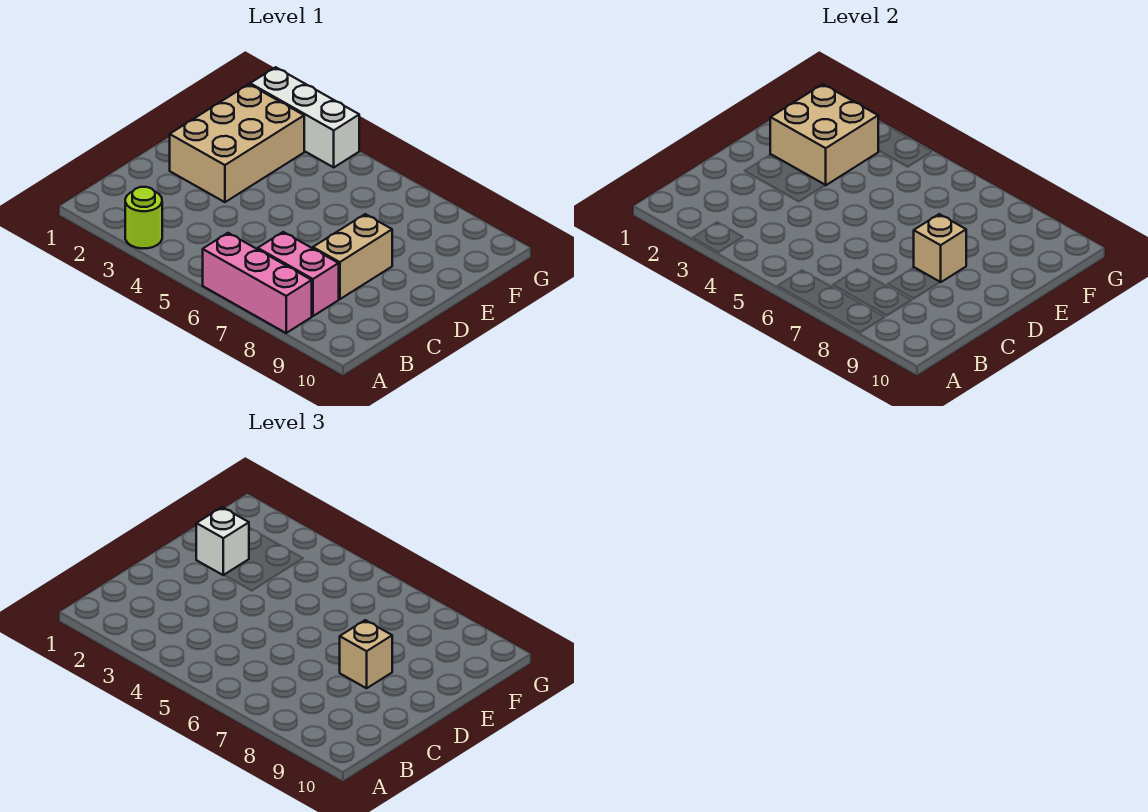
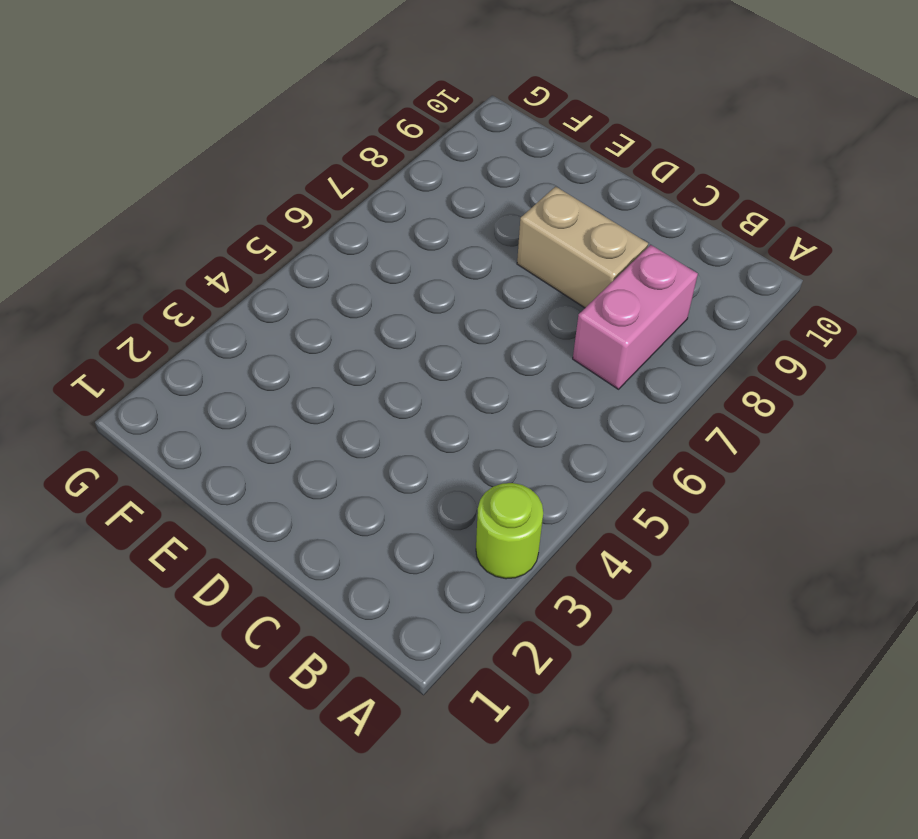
none -> pink 1x3 brick [203,233,312,333]
none -> tan 2x3 brick [170,84,304,202]

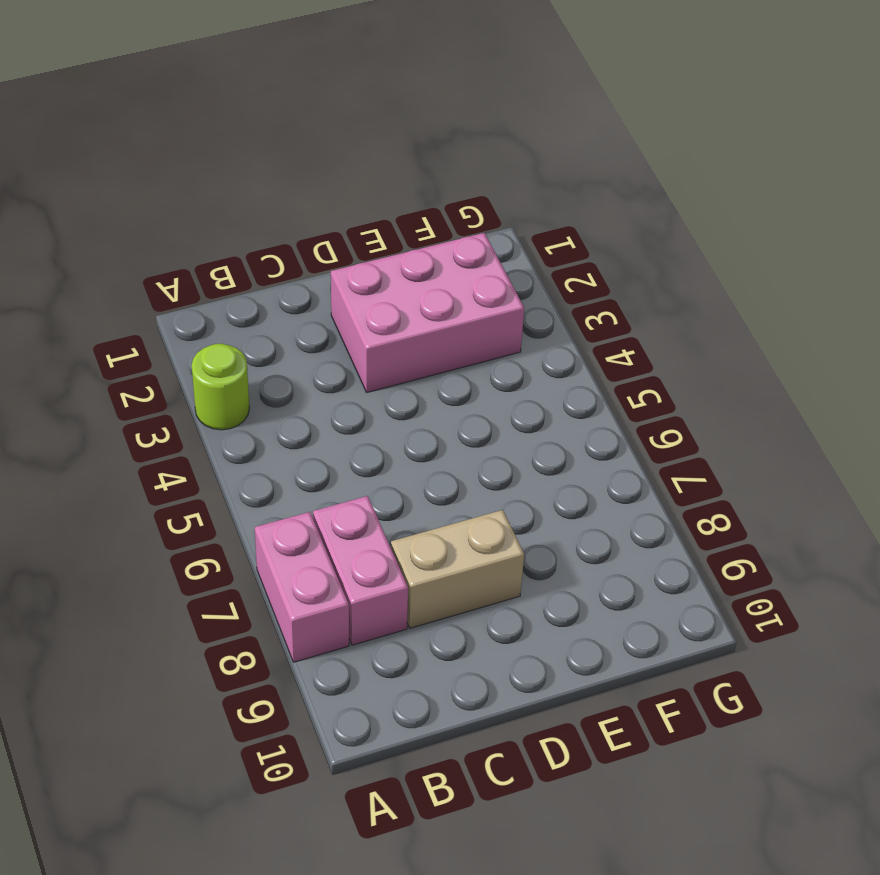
pink 1x2 brick [255,512,349,662] -> pink 1x3 brick [203,233,312,333]
pink 2x3 brick [331,233,524,392] -> tan 2x3 brick [170,84,304,202]
none -> white 1x3 brick [250,67,359,167]
none -> tan 1x1 brick [914,214,966,282]

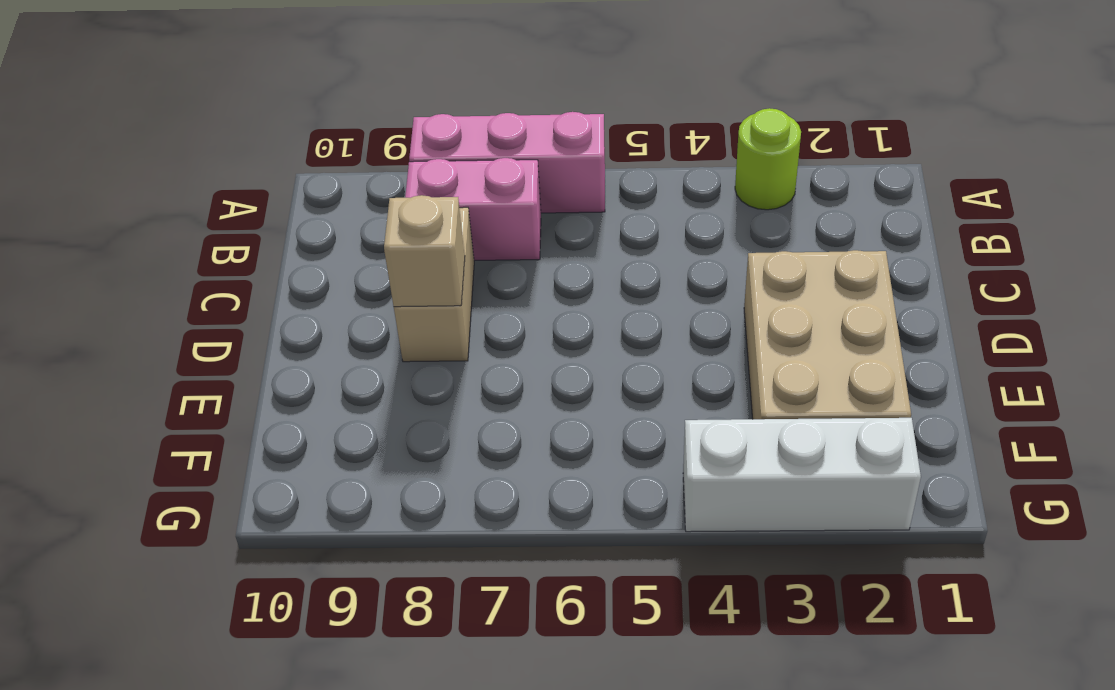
none -> tan 2x2 brick [770,84,879,185]
none -> tan 1x1 brick [340,620,392,688]

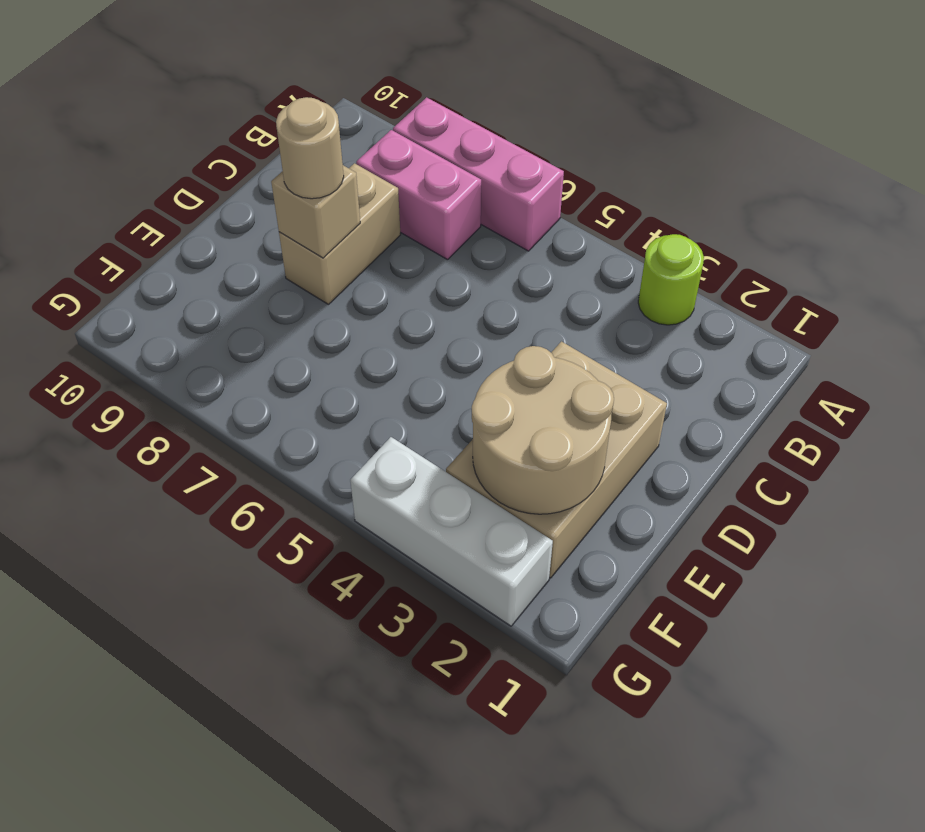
tan 1x1 round brick [276,97,344,199] -> tan 1x1 brick [340,620,392,688]
tan 2x2 round brick [472,346,614,514] -> tan 2x2 brick [770,84,879,185]
none -> white 1x1 brick [196,507,249,575]

